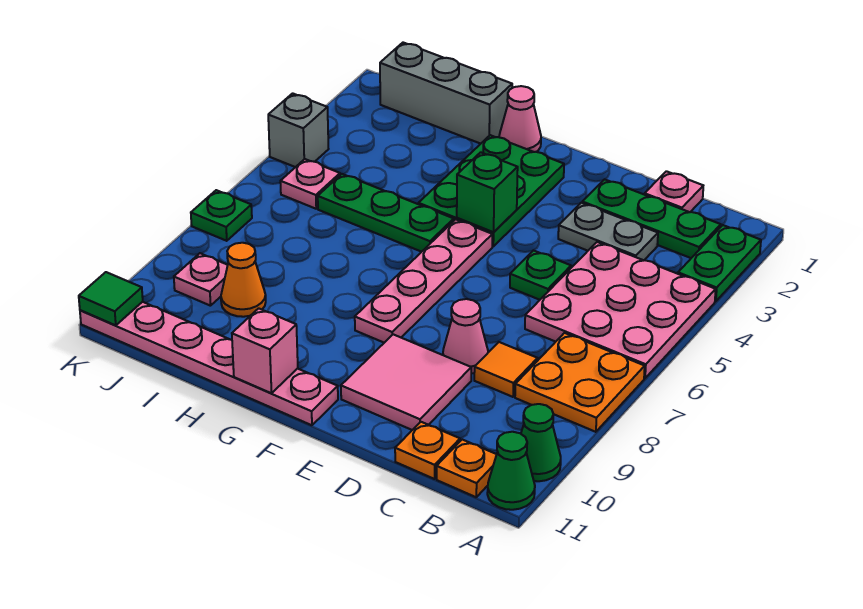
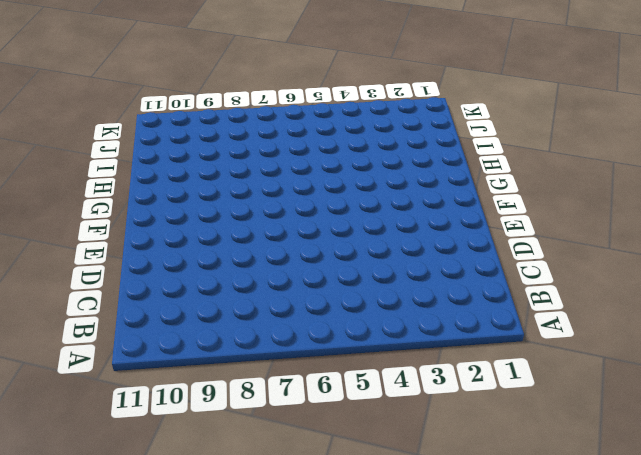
none -> green 1x2 plate [678,225,761,301]
none -> pink 3x3 plate [525,242,716,378]
none -> orange 2x2 plate [515,333,645,432]

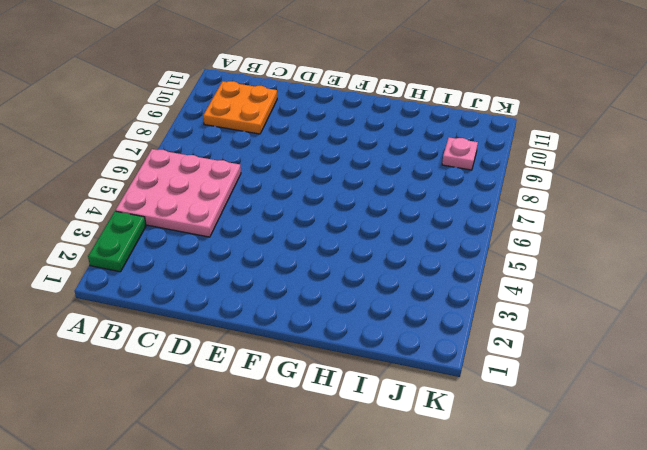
orange 2x2 plate [203,81,277,134] -> orange 2x2 plate moved to [515,333,645,432]
none -> green 1x1 cone [521,404,561,481]
none -> green 1x1 cone [487,432,535,510]
none -> green 1x3 plate [582,179,721,258]

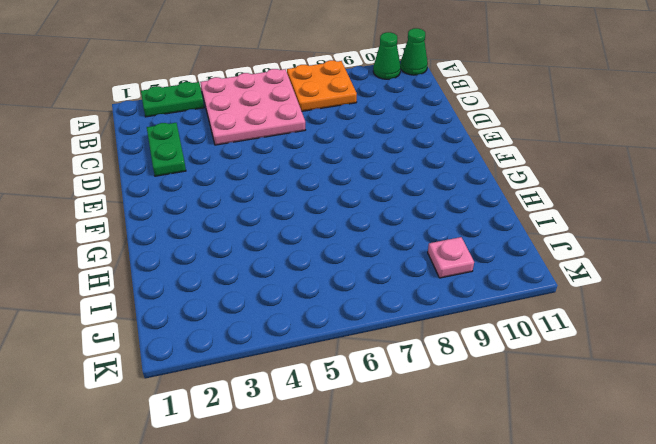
green 1x2 plate [147,123,186,176] -> green 1x3 plate [582,179,721,258]
none -> orange 1x1 plate [437,440,497,497]
none -> pink 1x1 plate [645,171,703,212]
none -> grey 1x2 plate [558,203,658,260]

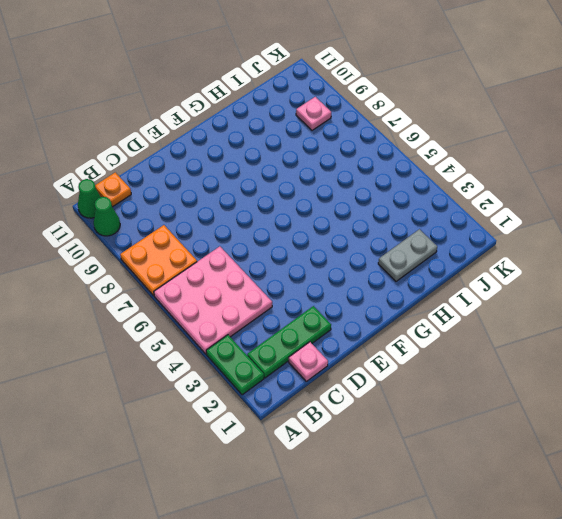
grey 1x2 plate [378,229,437,281] -> grey 1x2 plate moved to [558,203,658,260]
none -> orange 1x1 tile [474,342,538,397]
none -> orange 1x1 plate [395,422,460,479]
none -> green 1x1 plate [510,250,571,300]

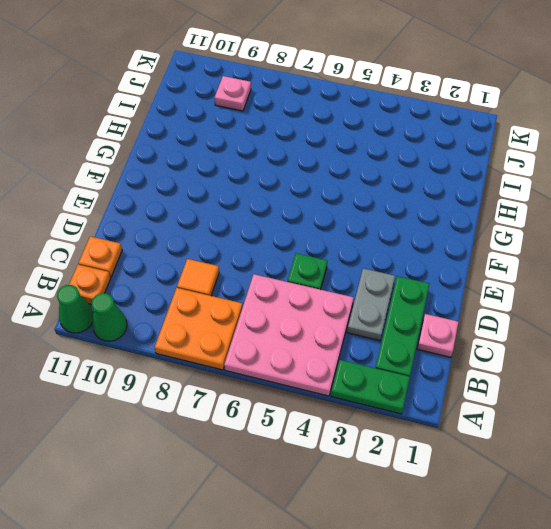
none -> pink 1x1 cone [443,299,488,374]
none -> pink 2x2 tile [341,334,471,430]
none -> green 2x3 plate [418,135,564,246]

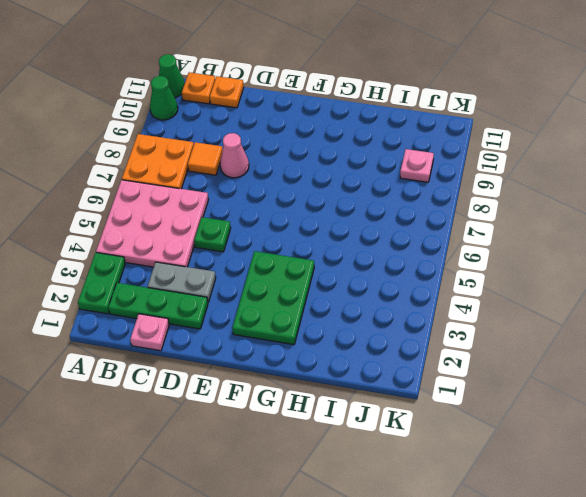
none -> pink 2x2 tile [341,334,471,430]
none -> pink 1x4 plate [355,219,492,343]
none -> pink 1x6 plate [80,302,338,425]

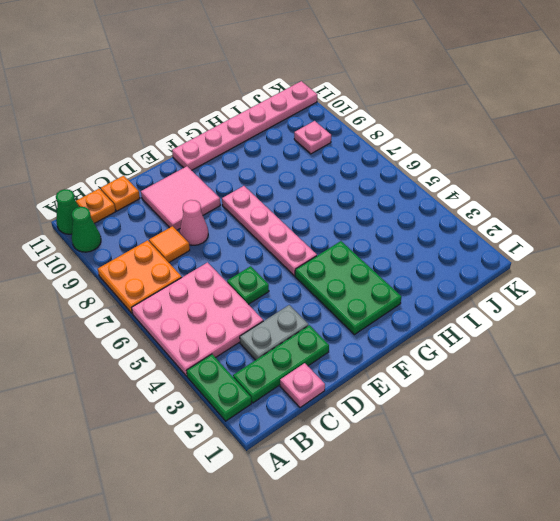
none -> pink 1x1 cone [499,86,541,152]
none -> green 1x3 plate [318,174,454,252]
none -> grey 1x3 brick [380,43,512,144]

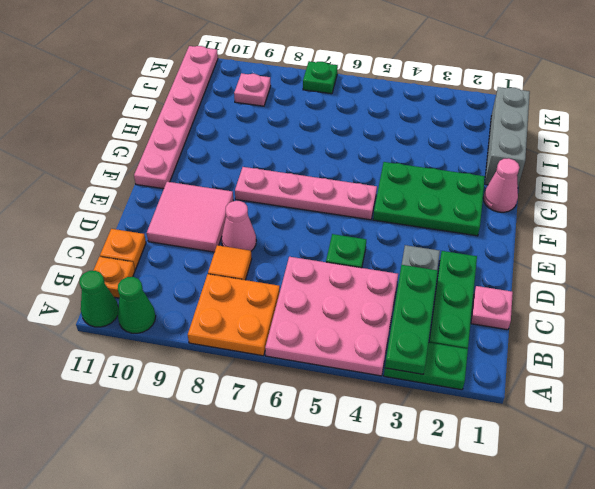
green 1x3 plate [385,265,438,374] -> green 1x3 plate moved to [318,174,454,252]
none -> orange 1x1 cone [221,243,266,317]
none -> pink 1x1 plate [280,159,340,209]
none -> grey 1x1 brick [268,93,328,167]

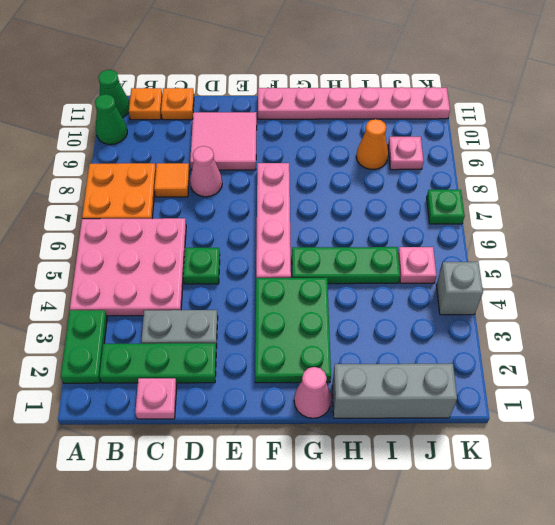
none -> green 1x1 brick [457,152,518,232]
none -> pink 1x1 brick [232,308,298,393]
none -> green 1x1 tile [79,272,143,325]

